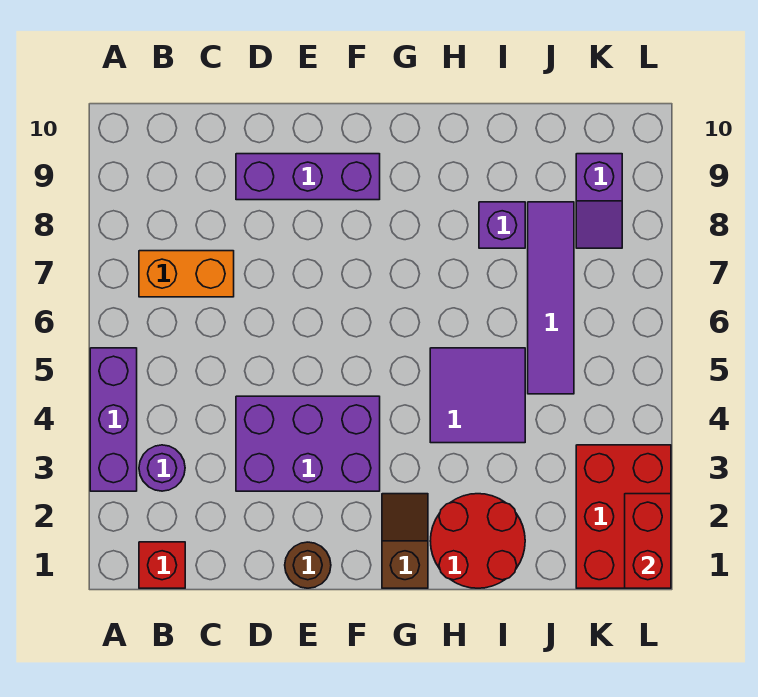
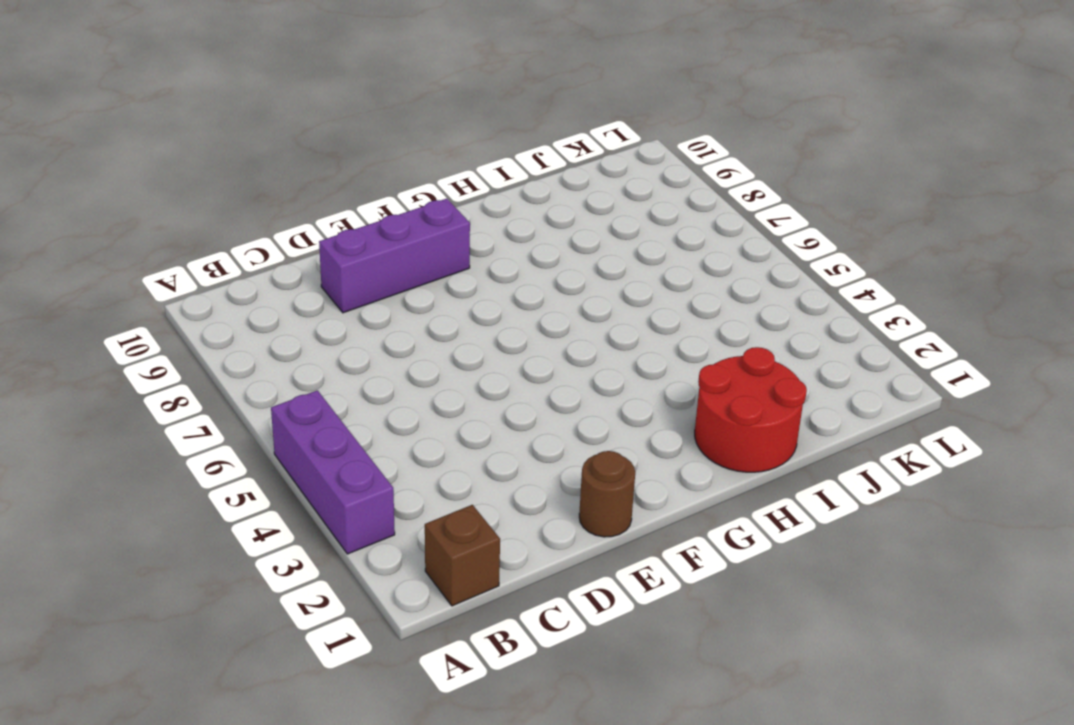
brown 1x1 brick [425,505,500,606] -> red 1x1 brick [139,542,185,588]
none -> purple 1x1 round brick [139,445,185,491]
none -> orange 1x2 brick [139,251,234,297]
none -> purple 2x3 brick [236,396,380,491]

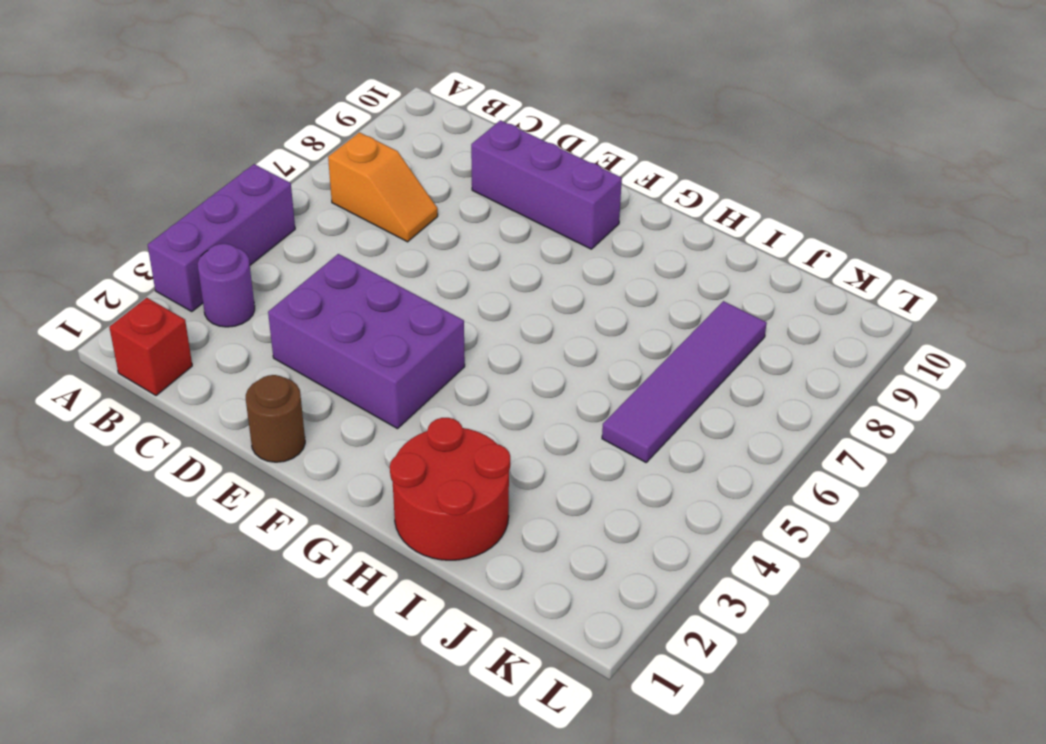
orange 1x2 slope [328,132,438,242] -> orange 1x2 brick [139,251,234,297]
none -> brown 1x2 slope [382,494,428,588]
none -> purple 2x2 tile [430,348,525,443]
none -> purple 1x1 brick [479,202,525,248]

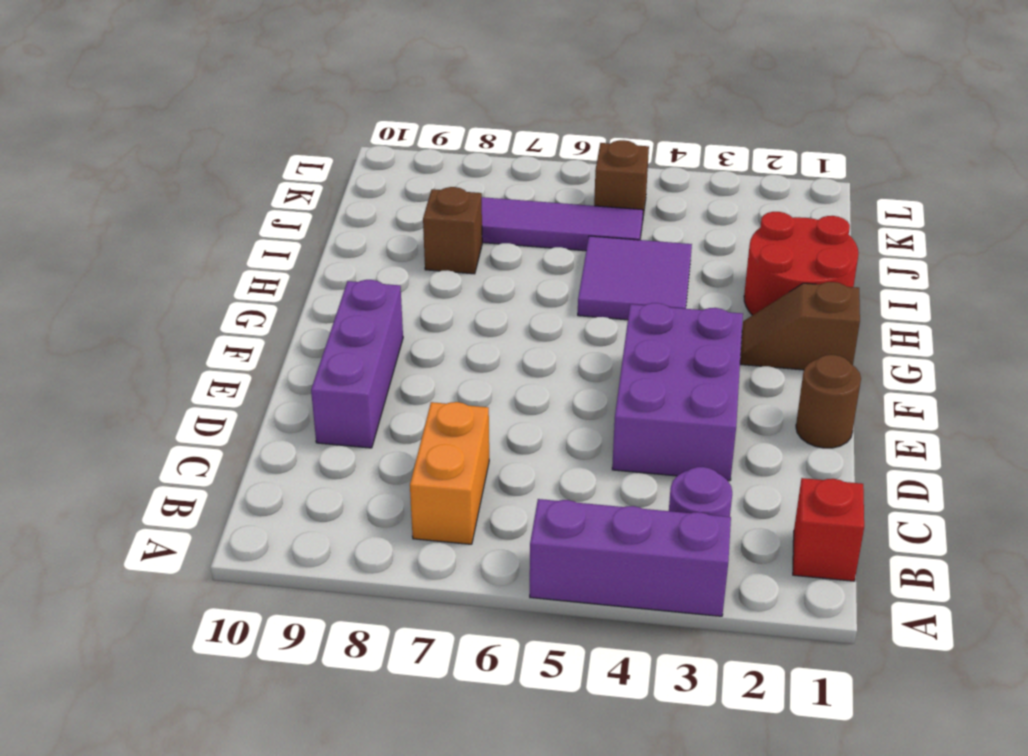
brown 1x1 brick [423,187,482,274] -> purple 1x1 brick [479,202,525,248]
brown 1x1 brick [594,140,649,223] -> none
none -> red 2x3 brick [576,445,671,588]
none -> purple 1x2 slope [576,154,622,248]
none -> red 1x2 brick [625,494,671,588]

